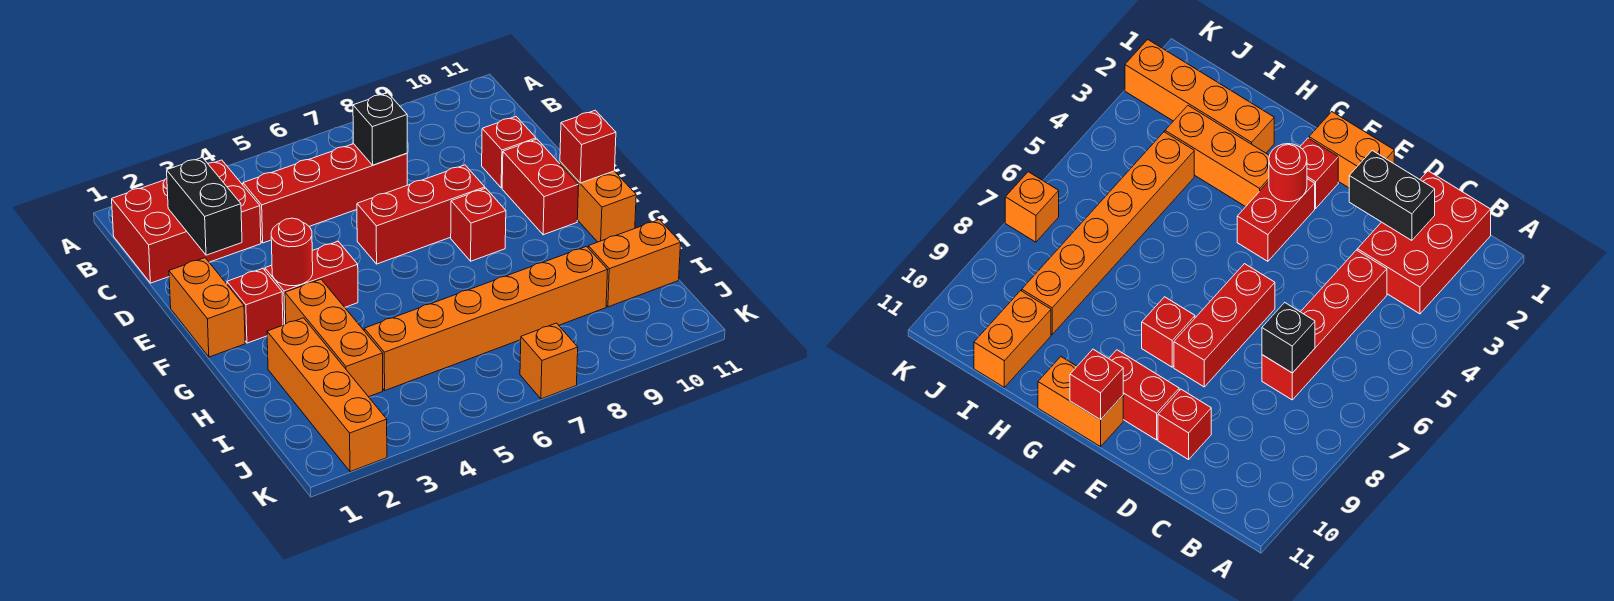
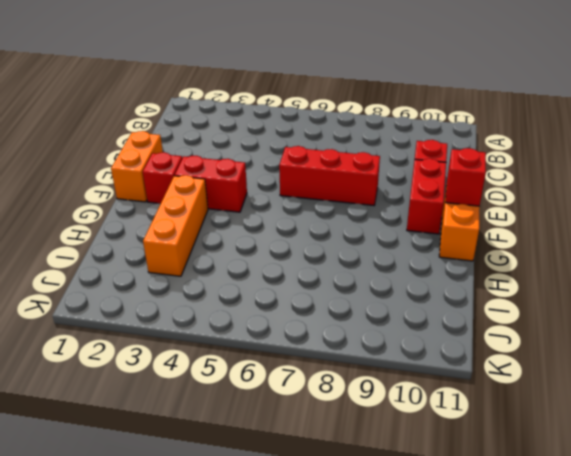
none -> red 2x3 brick [112,160,261,283]
none -> red 1x4 brick [243,144,407,243]
none -> red 1x1 brick [451,188,506,261]

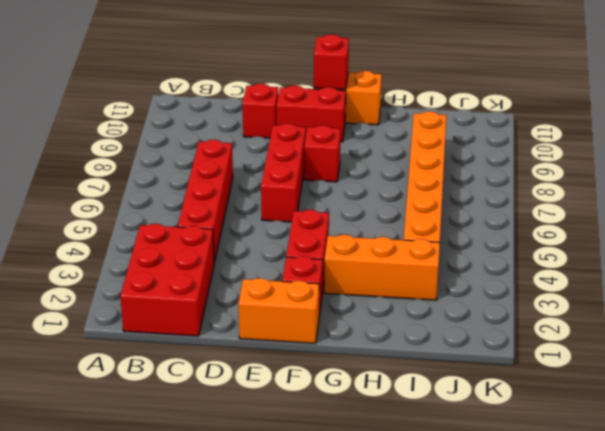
none -> orange 1x4 brick [267,318,387,472]
none -> orange 1x2 brick [588,220,681,307]
none -> orange 1x1 brick [520,323,578,399]

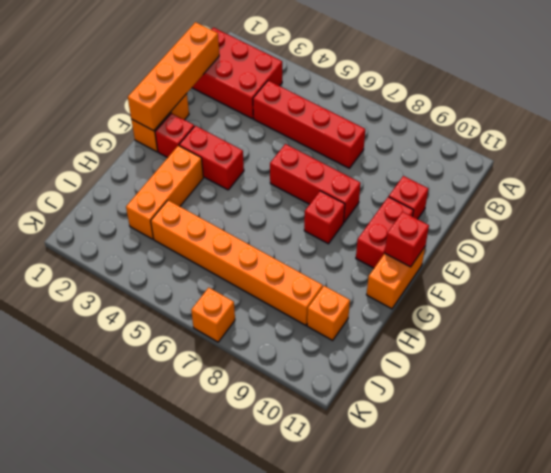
orange 1x4 brick [128,22,219,131] -> orange 1x4 brick moved to [267,318,387,472]
orange 1x1 brick [307,286,350,340] -> orange 1x2 brick [588,220,681,307]
none -> black 1x2 brick [167,157,242,255]
none -> black 1x1 brick [353,93,407,165]
none -> red 1x1 round brick [271,218,313,286]

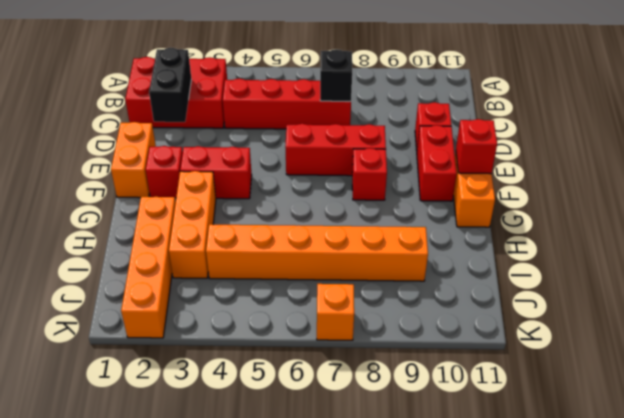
none -> orange 1x2 brick [588,220,681,307]
none -> red 1x1 round brick [271,218,313,286]

